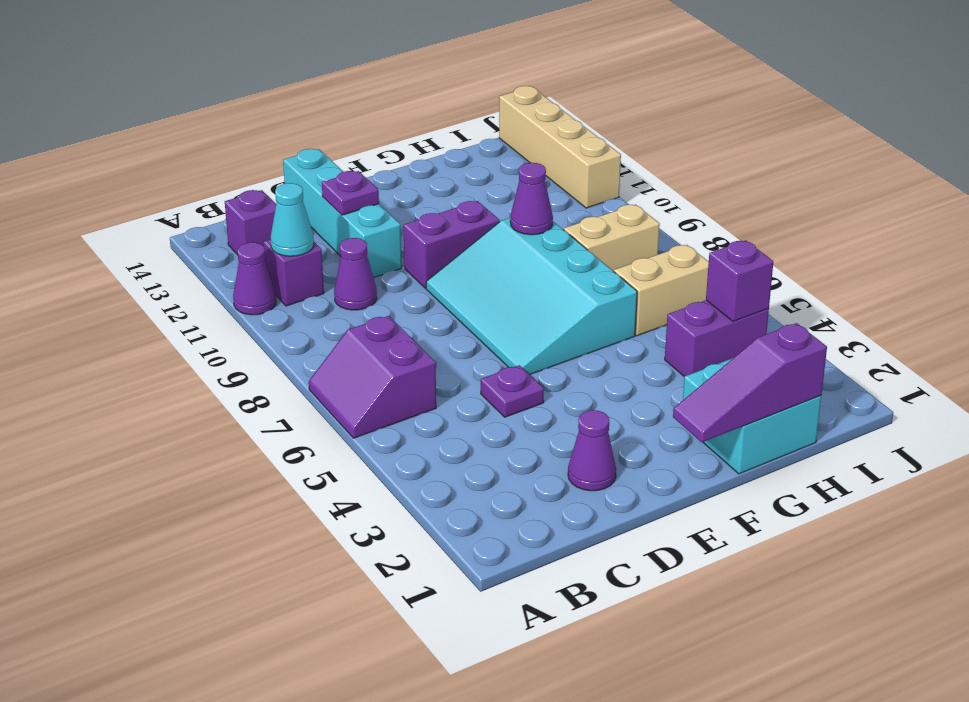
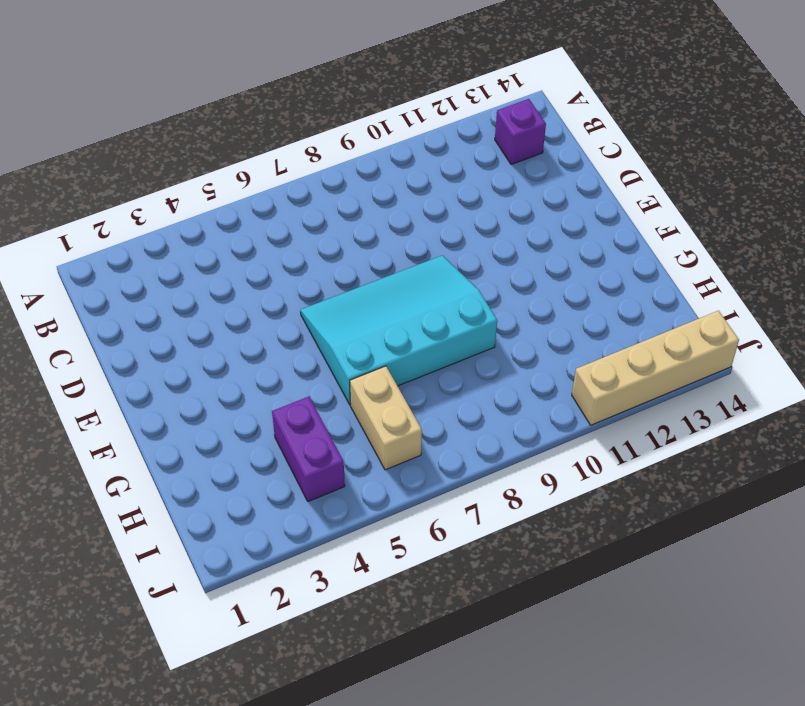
none -> purple 2x2 slope [309,316,436,438]
none -> purple 1x1 cone [233,242,276,315]
none -> purple 1x1 brick [264,239,324,306]

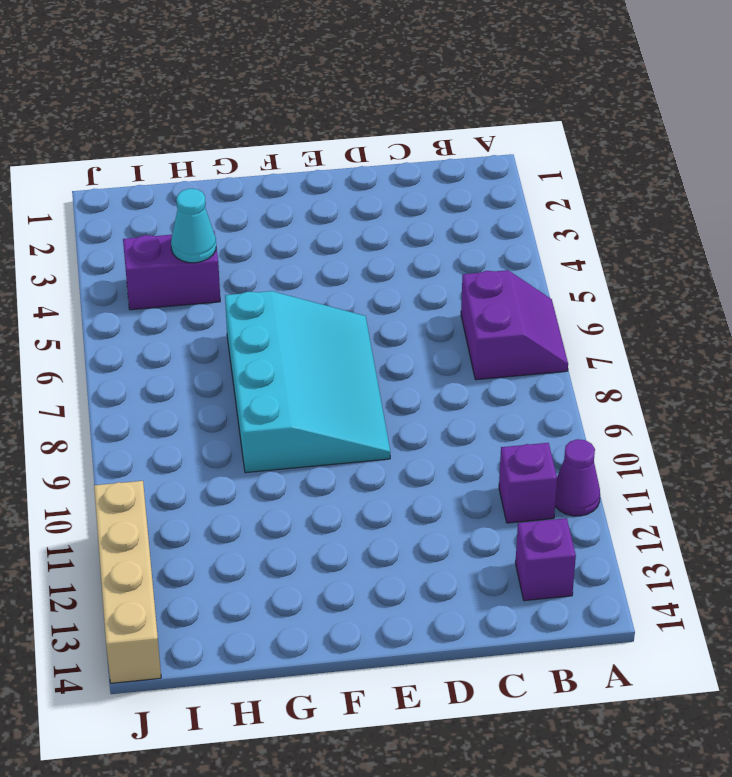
cyan 1x1 cone [171,189,216,263] -> cyan 1x1 cone moved to [271,183,314,256]
none -> purple 1x1 cone [334,238,377,310]
none -> purple 1x1 cone [568,410,616,491]
none -> purple 1x1 plate [481,365,544,417]

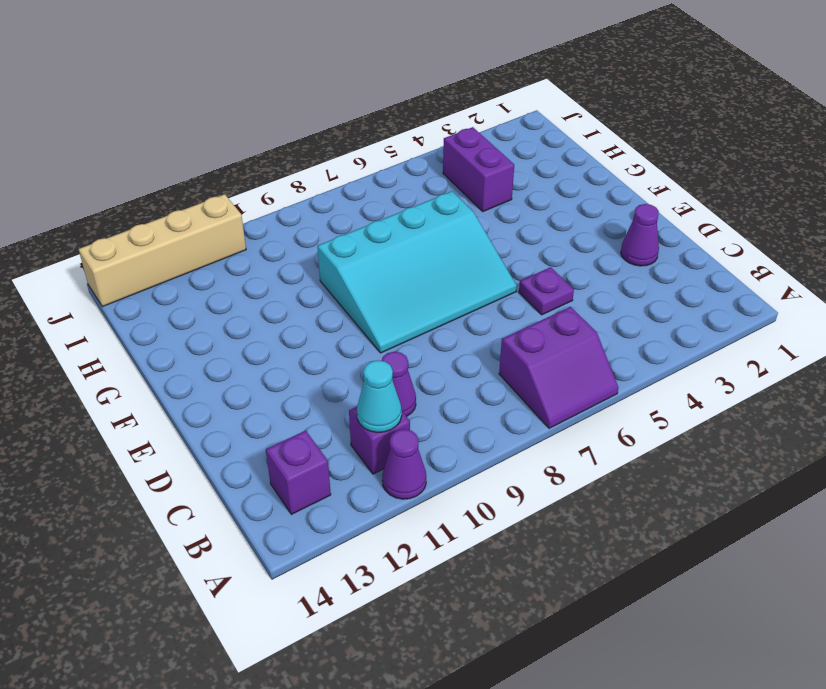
none -> cyan 1x4 brick [283,149,402,278]
none -> purple 1x2 brick [403,201,500,288]
none -> cyan 2x2 brick [683,358,821,474]

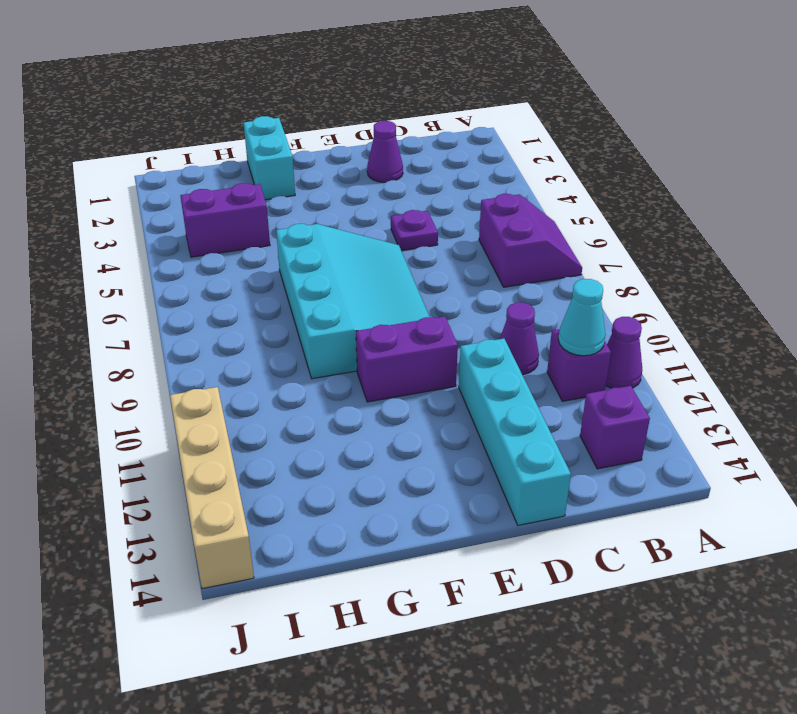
cyan 1x2 brick [244,116,295,200] -> cyan 2x2 brick [683,358,821,474]
none -> tan 1x2 brick [614,245,709,336]
none -> tan 1x2 brick [564,205,660,271]
none -> purple 1x1 plate [322,171,379,215]

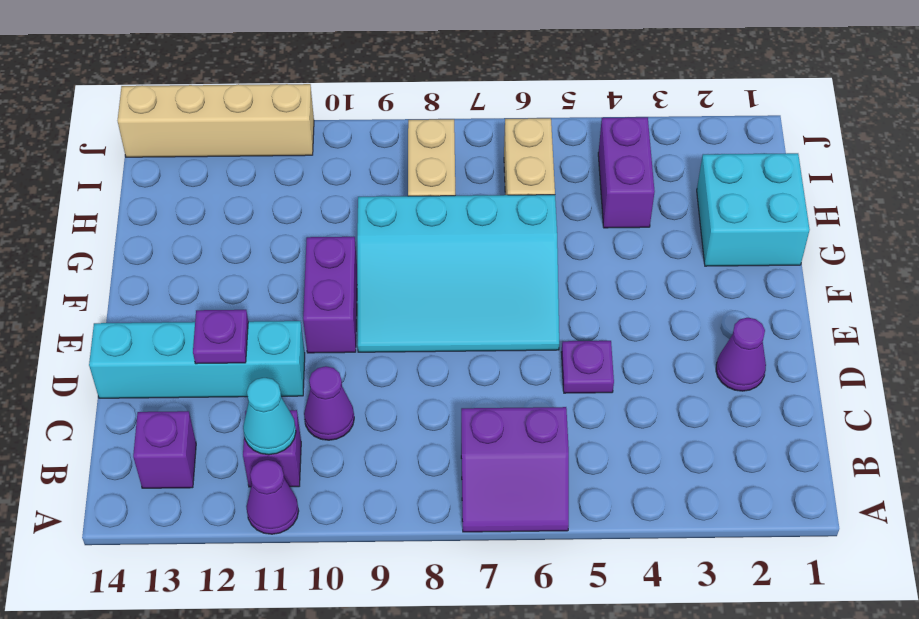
none -> purple 1x3 slope [673,323,827,442]
none -> purple 1x1 cone [510,163,553,235]
none -> purple 1x1 brick [706,240,773,321]

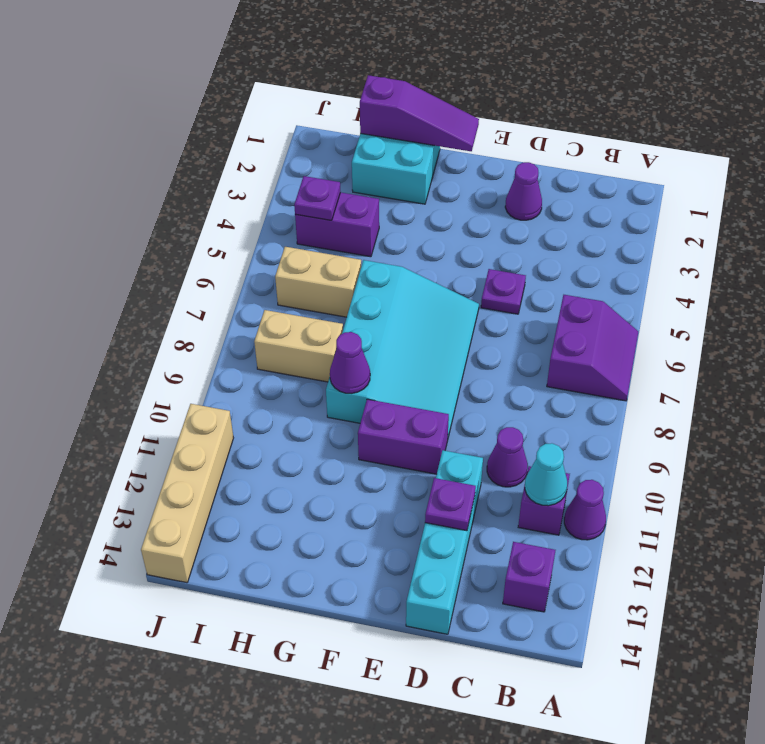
purple 1x1 plate [294,176,340,220] -> purple 1x1 brick [706,240,773,321]

